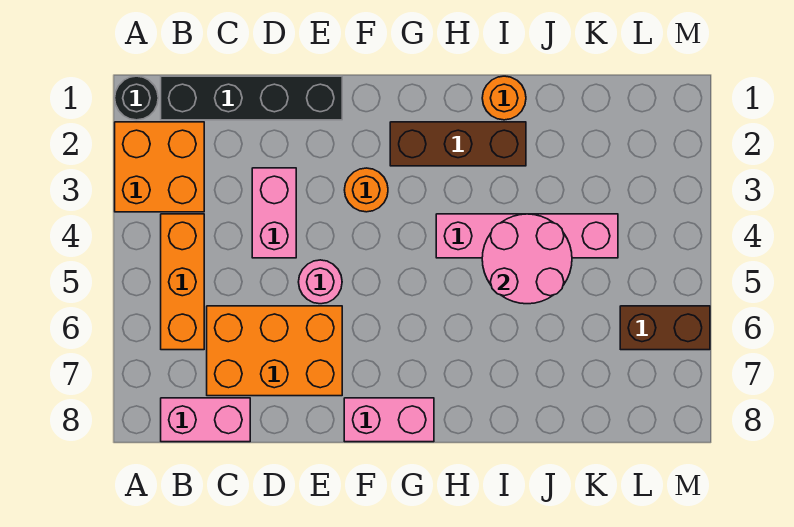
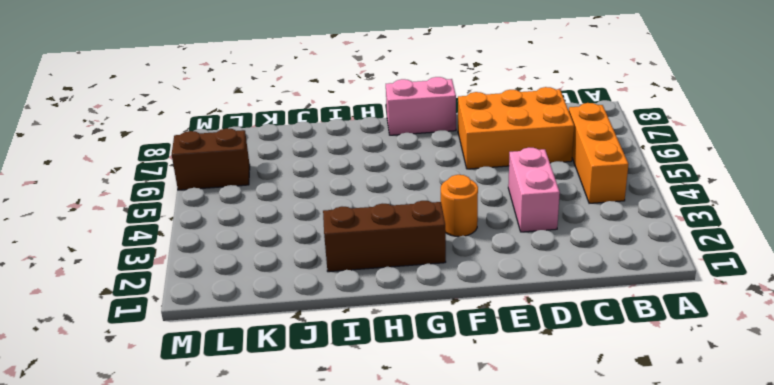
none -> black 1x1 round brick [115,76,158,120]
none -> orange 2x2 brick [115,122,204,212]
none -> black 1x4 brick [161,76,342,120]

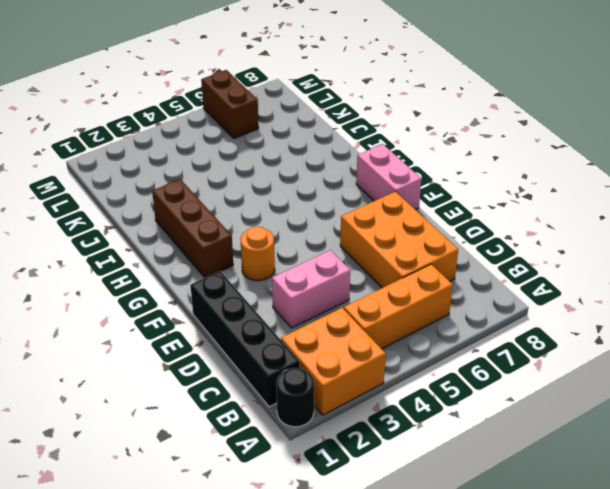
none -> pink 1x2 brick [161,398,250,442]
none -> pink 1x1 round brick [299,260,342,304]
none -> pink 1x4 brick [436,214,618,258]

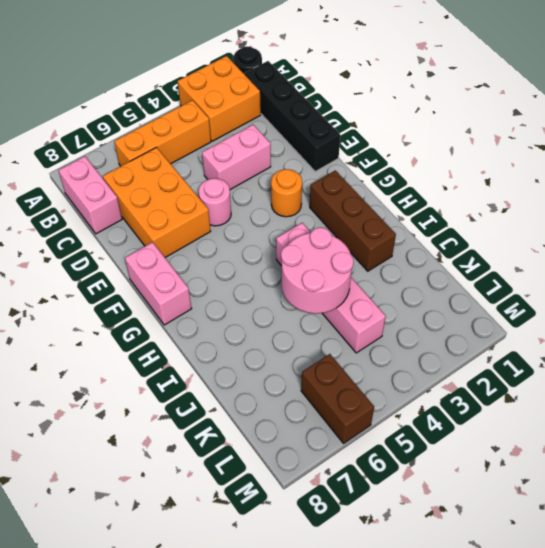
none -> orange 1x1 round brick [482,76,526,120]

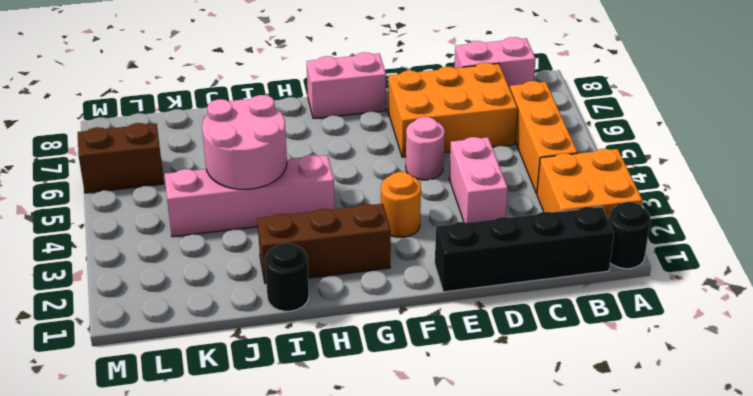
black 1x1 round brick [265,243,309,311] -> orange 1x1 round brick [482,76,526,120]

